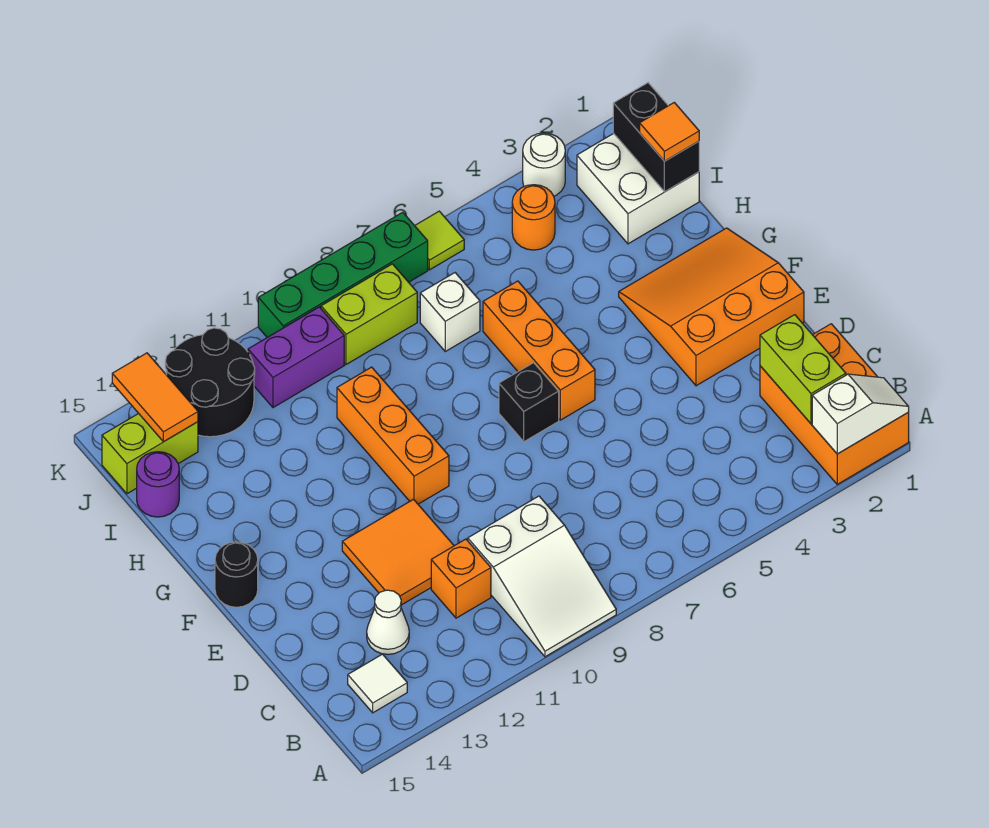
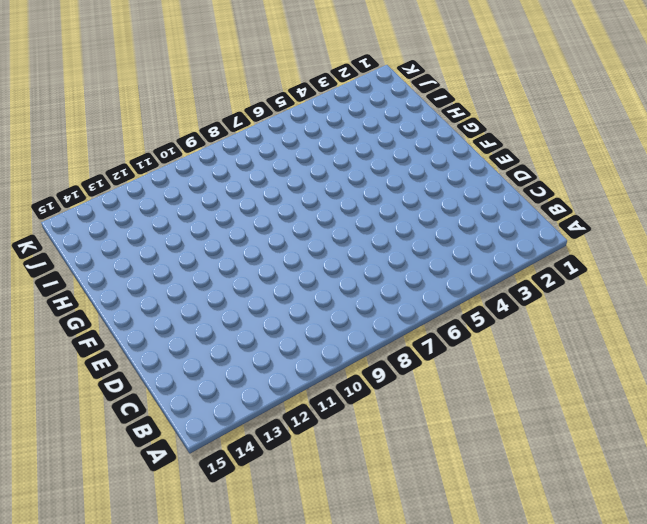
none -> orange 2x3 brick [760,324,909,484]
none -> white 2x3 slope [468,496,616,657]
none -> white 1x1 tile [348,654,407,713]

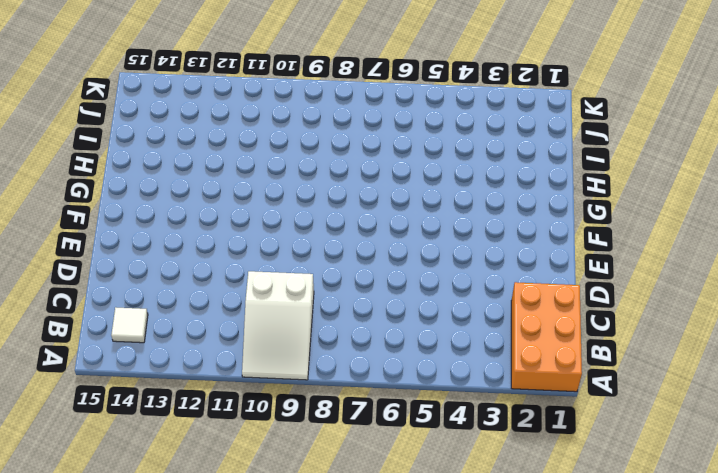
none -> orange 1x1 brick [431,539,491,618]
none -> white 1x1 cone [367,590,409,654]
none -> orange 2x2 tile [342,499,454,605]

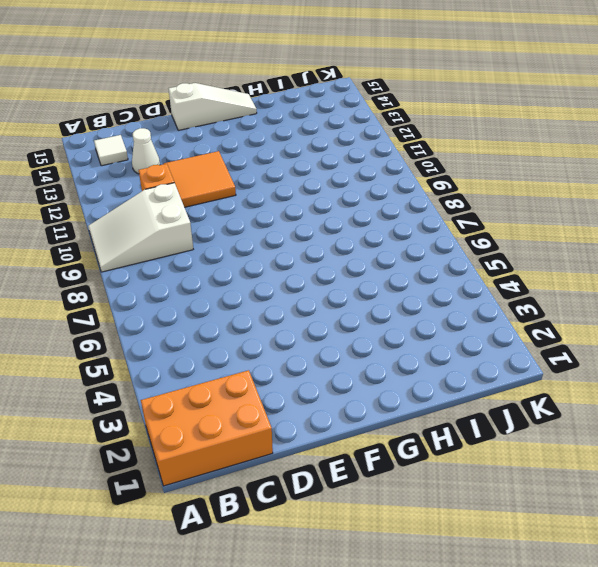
white 1x3 slope [169,83,257,130] -> black 1x1 round brick [215,542,258,607]
none -> orange 3x3 slope [619,228,804,386]
none -> orange 1x3 brick [483,281,595,420]
none -> black 1x1 brick [499,363,559,442]

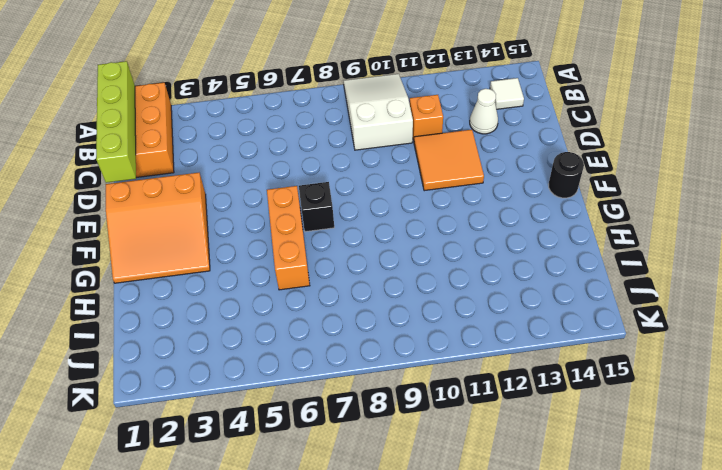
lime 1x4 brick [96,61,136,183] -> white 1x2 slope [812,374,909,454]
none -> orange 1x3 brick [337,367,449,504]
none -> white 2x2 brick [577,133,699,244]
none -> white 1x1 brick [420,273,480,351]

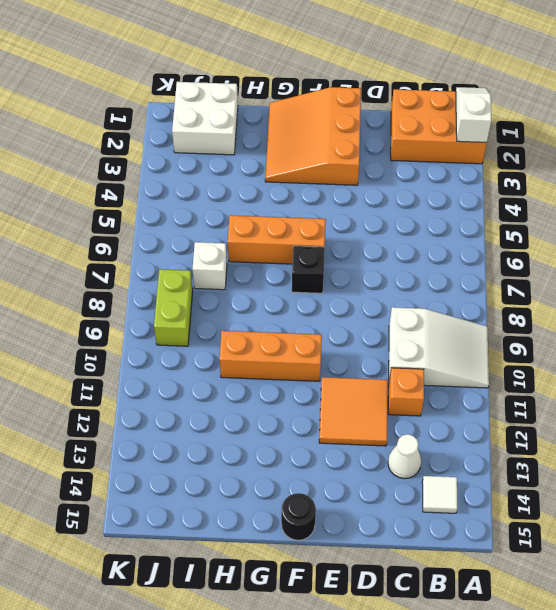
none -> purple 1x1 round brick [137,452,179,517]
none -> orange 1x1 round brick [512,185,555,250]
none -> purple 1x2 brick [248,307,344,408]

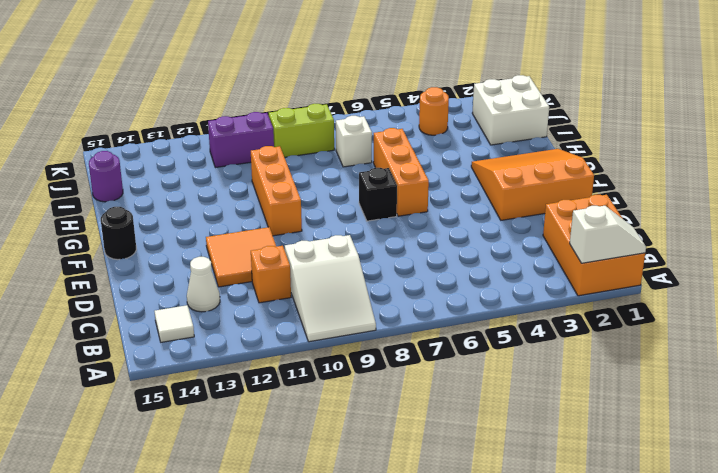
none -> black 2x2 round brick [165,328,255,437]
none -> lime 1x2 brick [102,414,198,494]
none -> white 1x1 round brick [523,133,565,196]

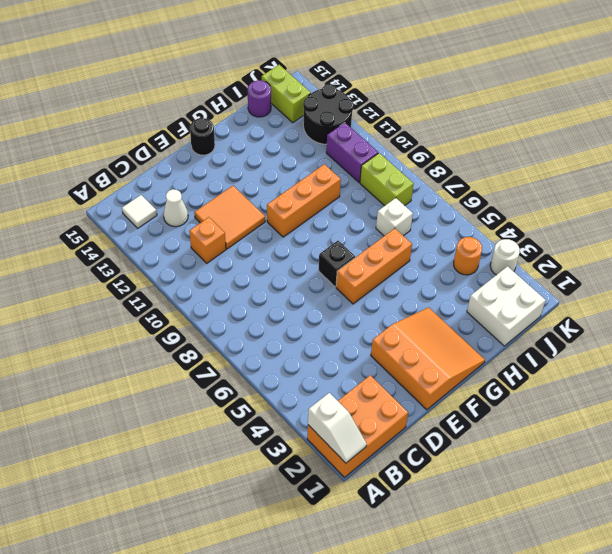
none -> white 2x3 slope [468,496,616,657]
none -> lime 1x1 tile [415,211,464,270]
none -> green 1x4 brick [258,212,428,337]

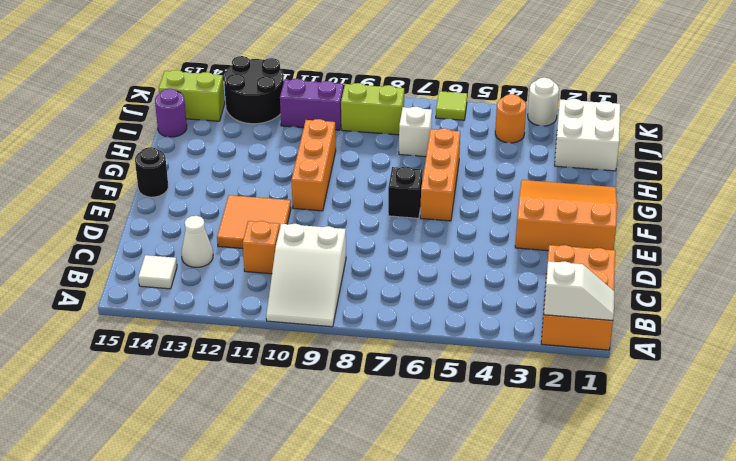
none -> green 1x4 brick [258,212,428,337]
none -> lime 1x2 brick [760,315,846,424]
none -> black 1x2 brick [613,83,699,192]

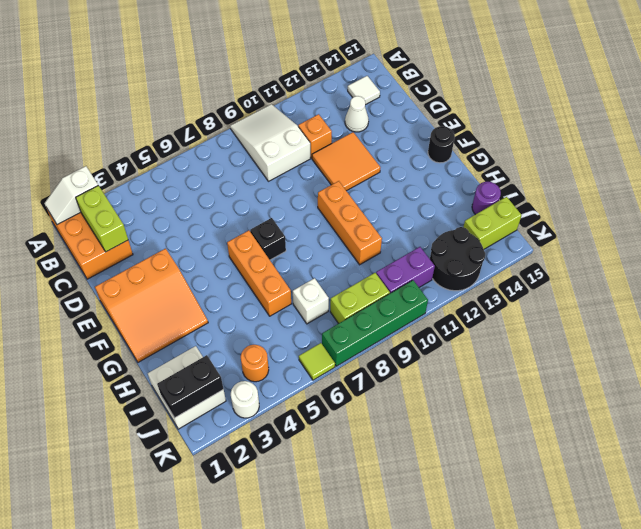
black 1x2 brick [157,355,223,418] -> black 1x2 brick turned to [613,83,699,192]
none -> orange 1x2 tile [112,353,198,442]
none -> orange 1x1 tile [640,102,699,161]

